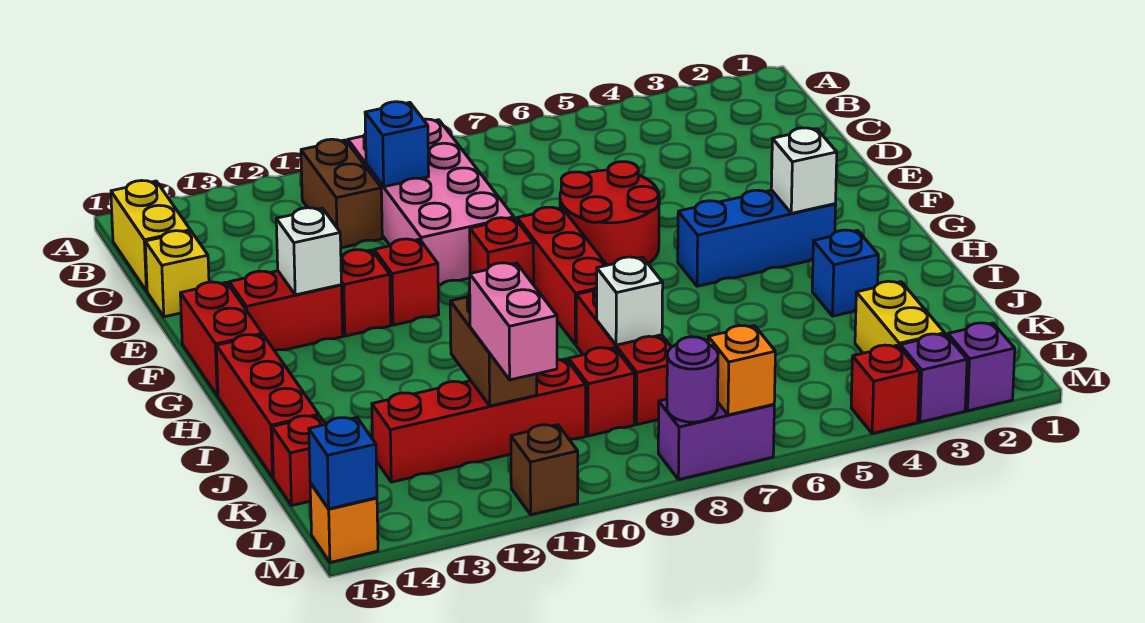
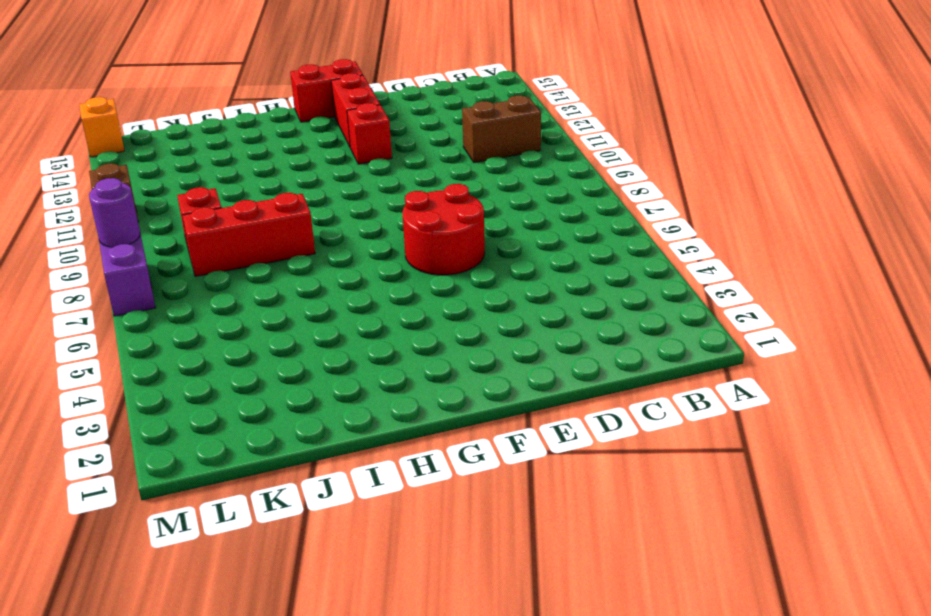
none -> pink 2x4 brick [348,119,514,285]
none -> yellow 1x2 brick [111,181,190,291]
none -> yellow 1x1 brick [145,231,209,317]
none -> red 1x3 brick [517,207,607,345]

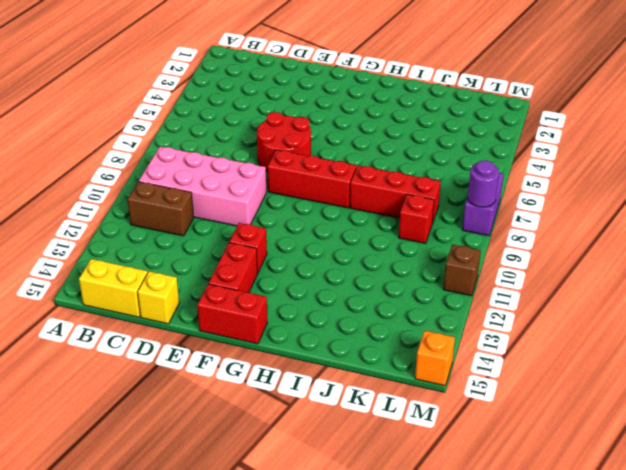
none -> red 1x1 brick [470,218,534,285]
none -> red 1x1 brick [374,239,439,325]
none -> blue 1x3 brick [678,190,836,286]
none -> red 1x3 brick [216,335,319,477]

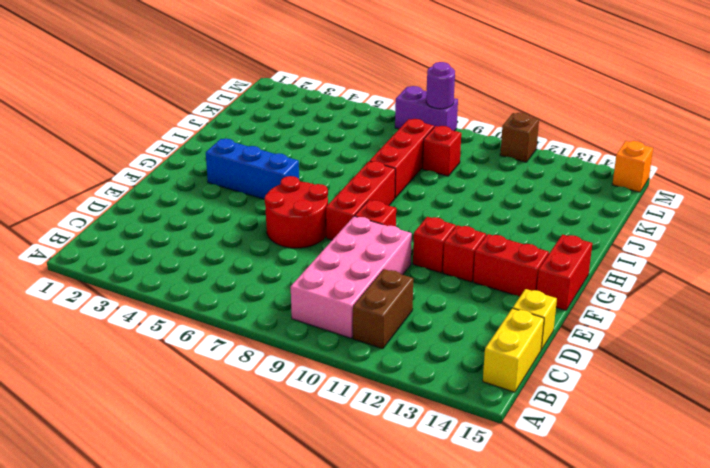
none -> red 1x3 brick [216,335,319,477]
none -> blue 1x1 brick [812,230,878,316]
none -> yellow 1x2 brick [855,281,945,353]
none -> red 1x4 brick [372,359,586,482]

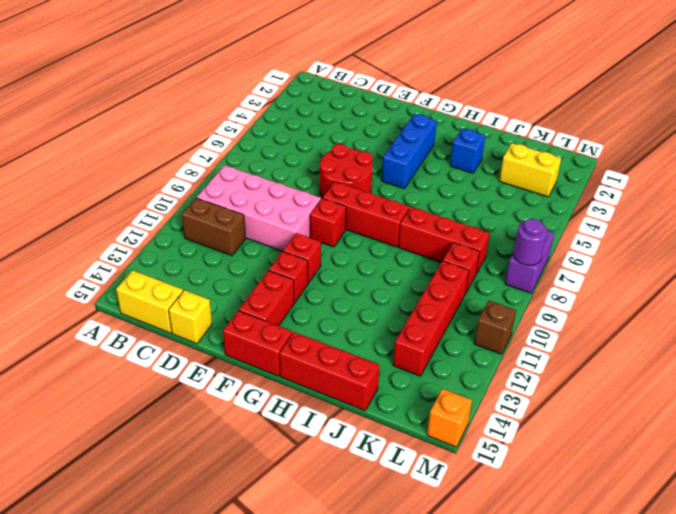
none -> red 1x1 brick [272,416,326,506]
none -> purple 1x1 brick [948,323,1015,411]
none -> purple 1x1 brick [900,334,967,422]
none -> red 1x1 brick [851,345,919,434]

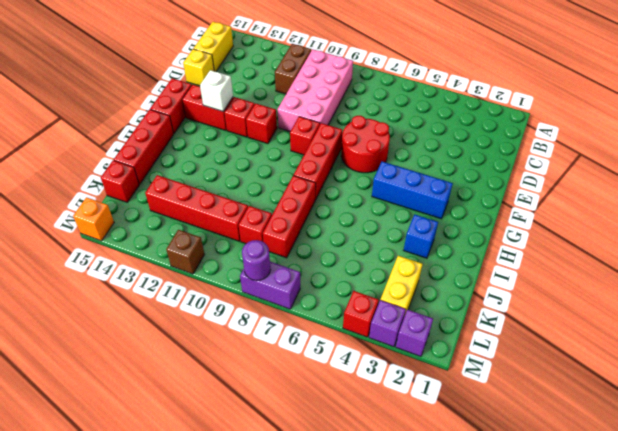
none -> blue 1x1 brick [365,102,429,187]
none -> white 1x1 brick [771,128,837,213]
none -> white 1x1 brick [597,257,663,345]
none -> brown 1x2 brick [450,294,537,406]

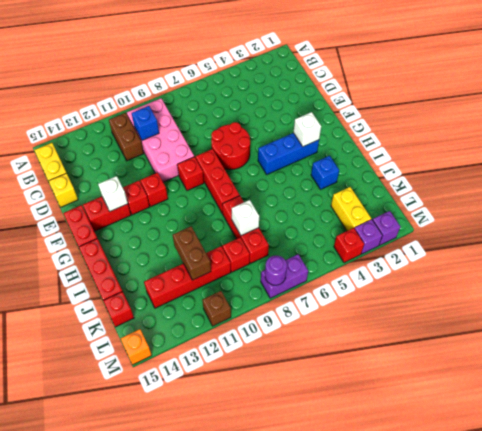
none -> orange 1x1 brick [708,326,775,415]
none -> blue 1x1 brick [309,417,377,509]
none -> pink 1x2 brick [470,263,557,380]

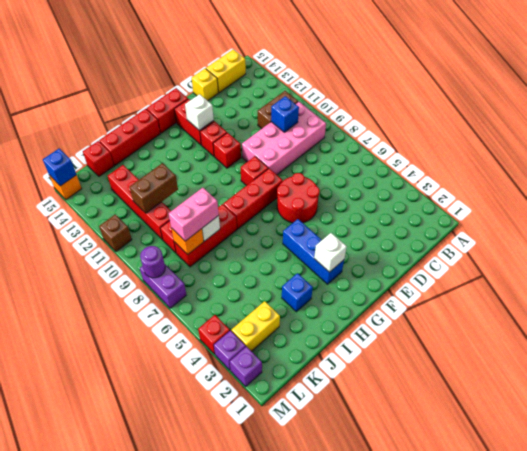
pink 1x2 brick [169,188,219,241] -> pink 1x2 brick moved to [470,263,557,380]
orange 1x1 brick [171,228,204,254] -> orange 1x1 brick moved to [708,326,775,415]

